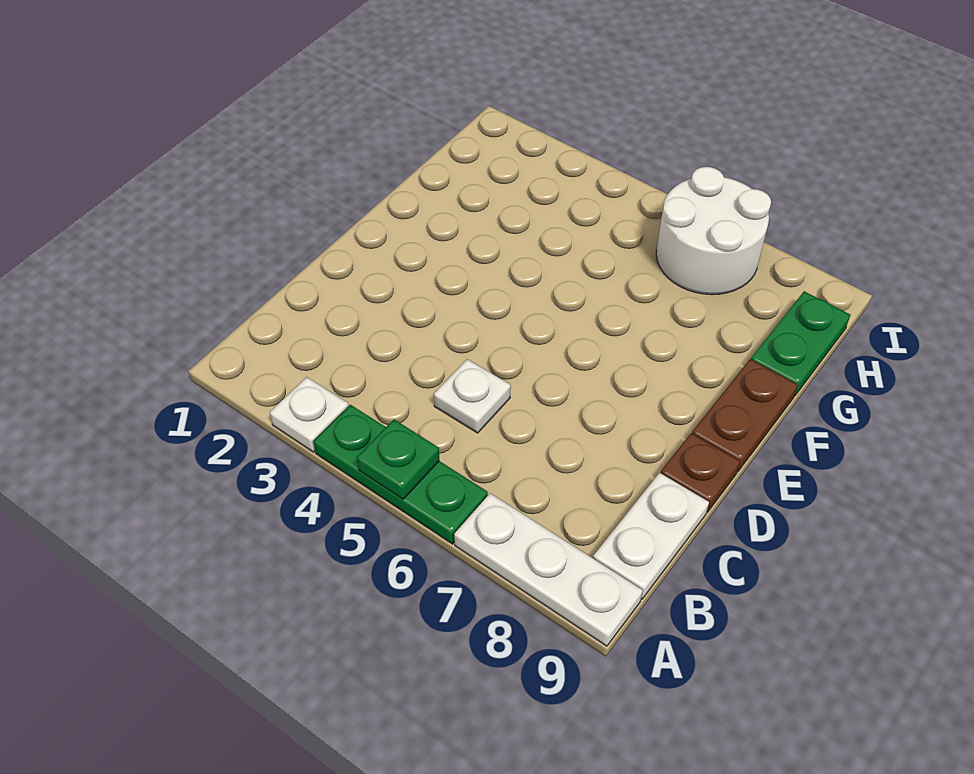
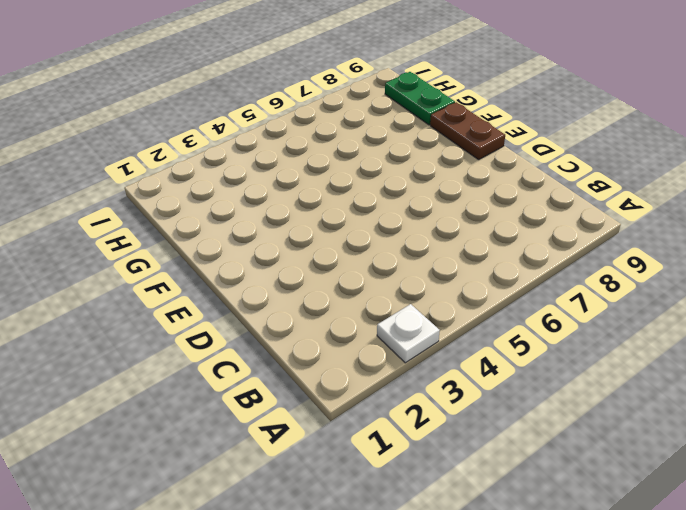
none -> green 1x3 plate [313,405,488,544]
none -> white 1x3 plate [454,493,643,646]

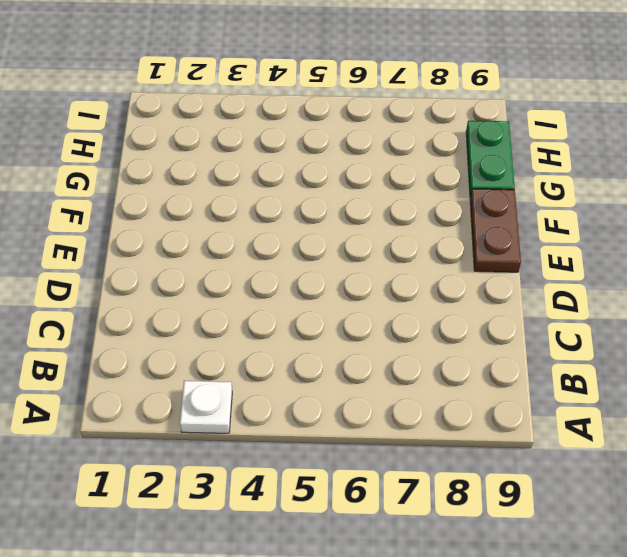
none -> green 1x3 plate [313,405,488,544]
none -> white 1x3 plate [454,493,643,646]

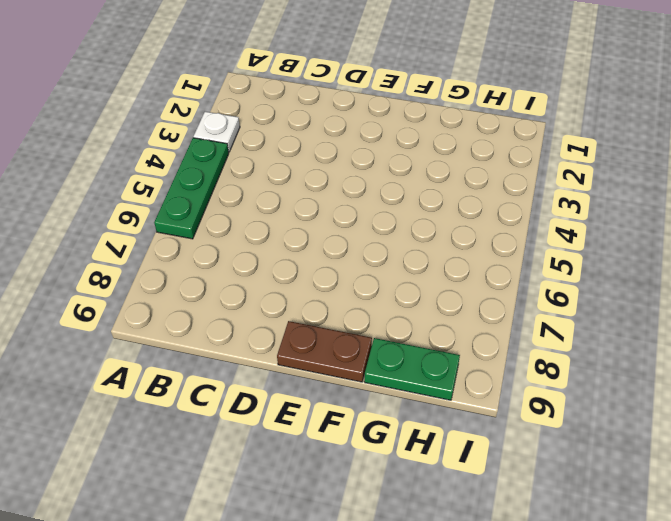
none -> white 1x3 plate [454,493,643,646]
none -> white 1x2 plate [593,473,709,599]

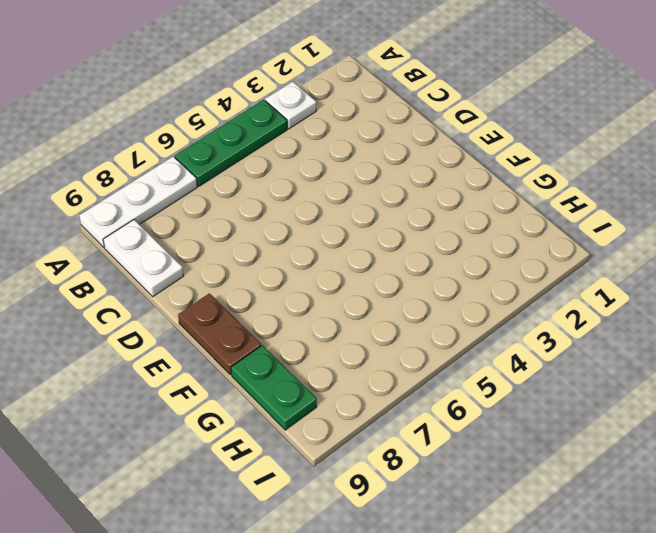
none -> white 1x1 plate [434,359,511,433]
none -> brown 1x1 plate [661,433,740,512]

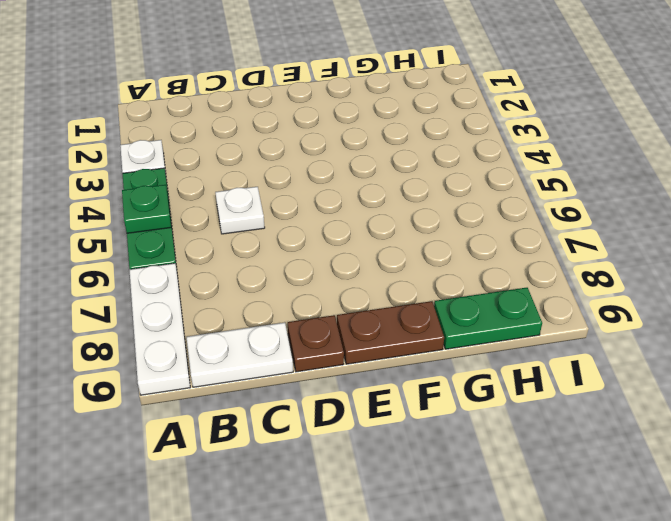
none -> white 2x2 round brick [656,167,771,295]

